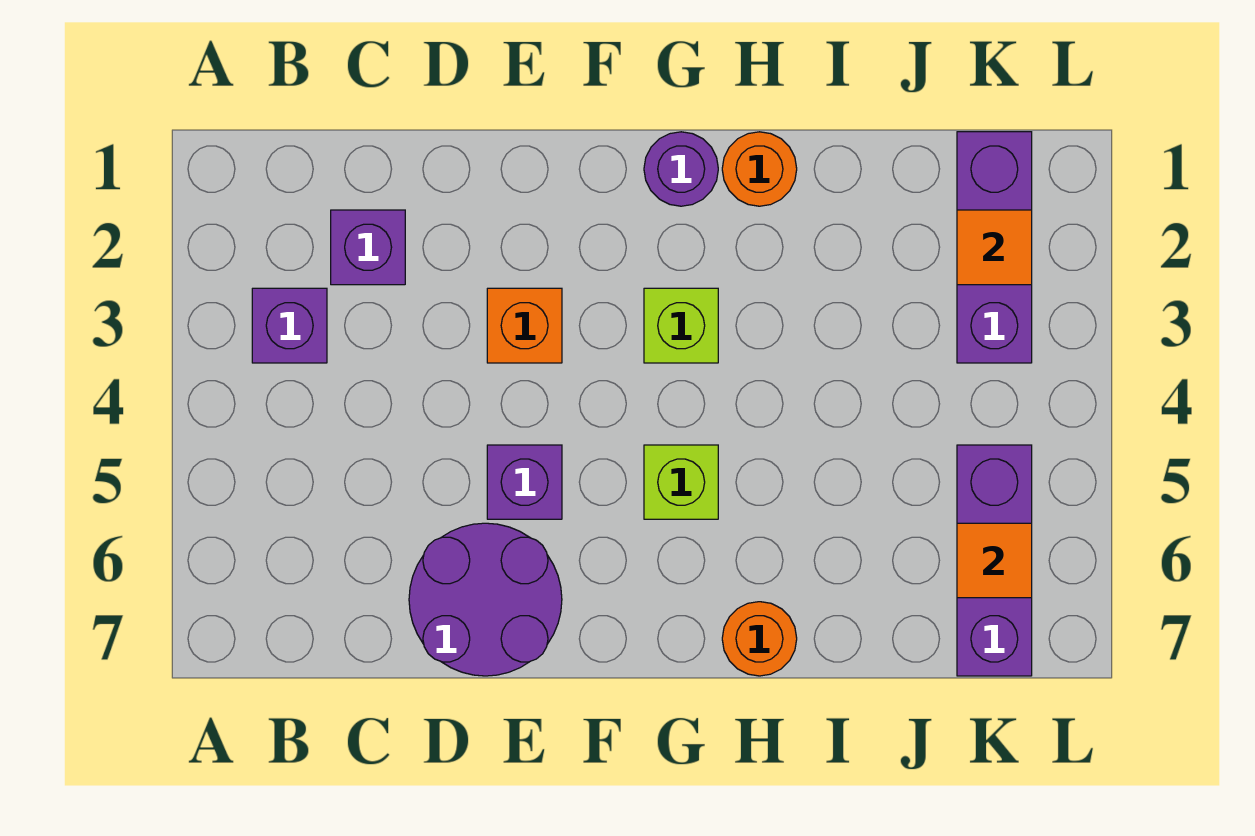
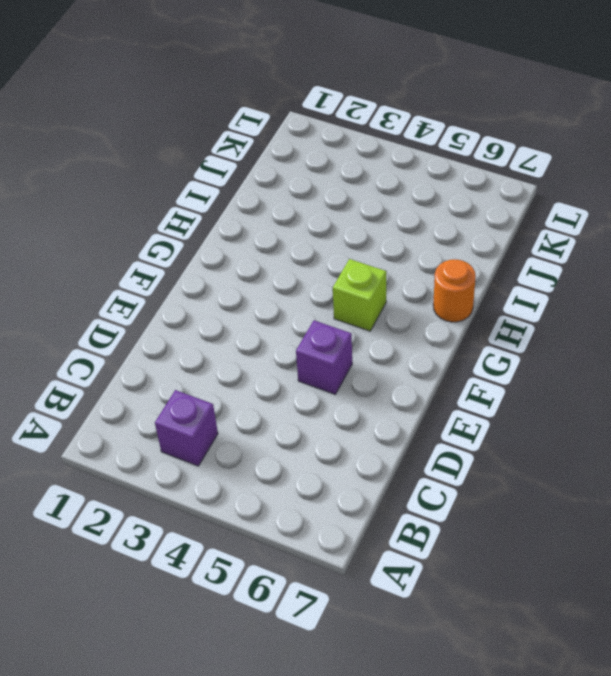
none -> purple 1x1 brick [331,210,405,285]
none -> purple 2x2 round brick [409,523,562,676]
none -> orange 1x1 brick [487,288,562,363]

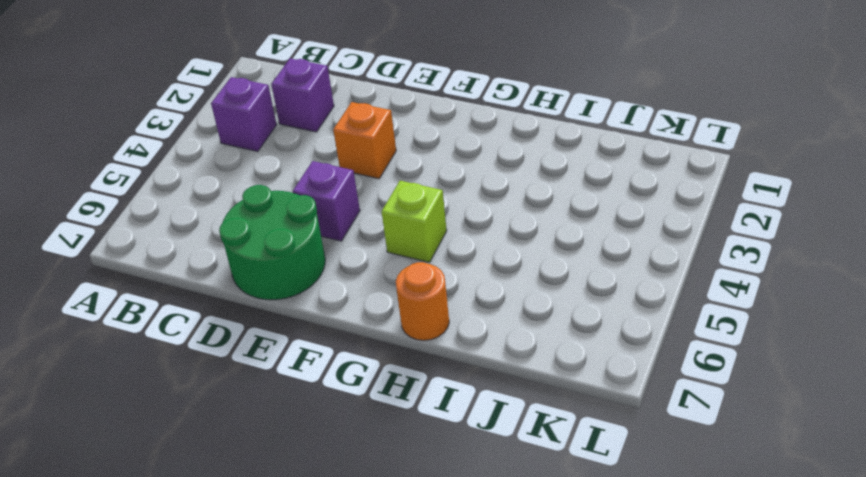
green 2x2 round brick [219,185,325,300] -> purple 2x2 round brick [409,523,562,676]
none -> purple 1x1 round brick [644,132,718,206]
none -> lime 1x1 brick [644,288,718,363]
none -> orange 1x1 round brick [722,132,797,206]

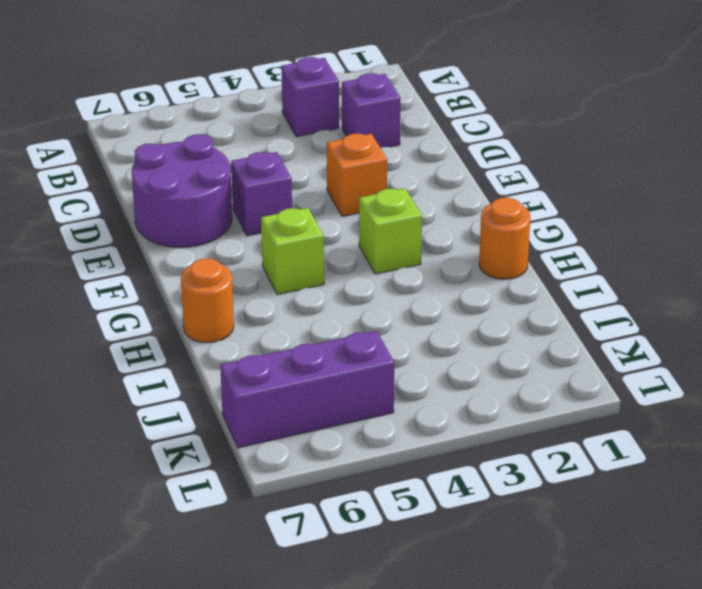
none -> purple 1x1 round brick [644,132,718,206]
none -> purple 1x3 brick [957,132,1032,363]
none -> orange 1x1 tile [957,210,1032,285]

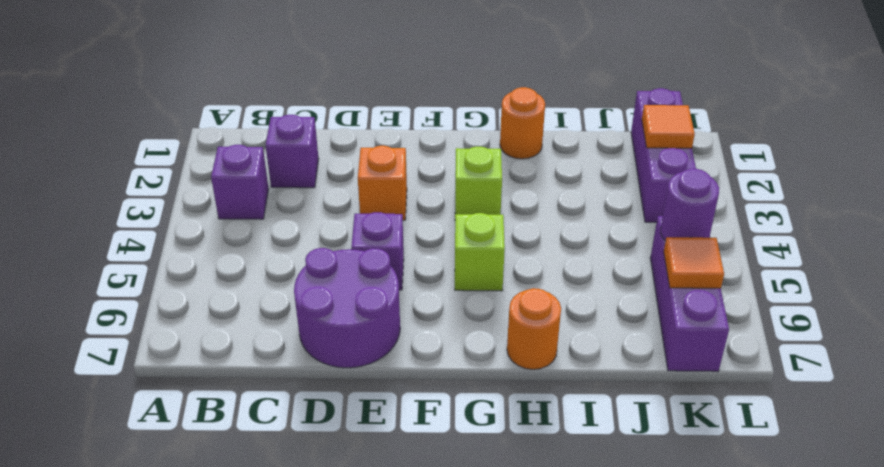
purple 1x1 round brick [661,169,719,241] -> purple 1x1 round brick moved to [644,132,718,206]

